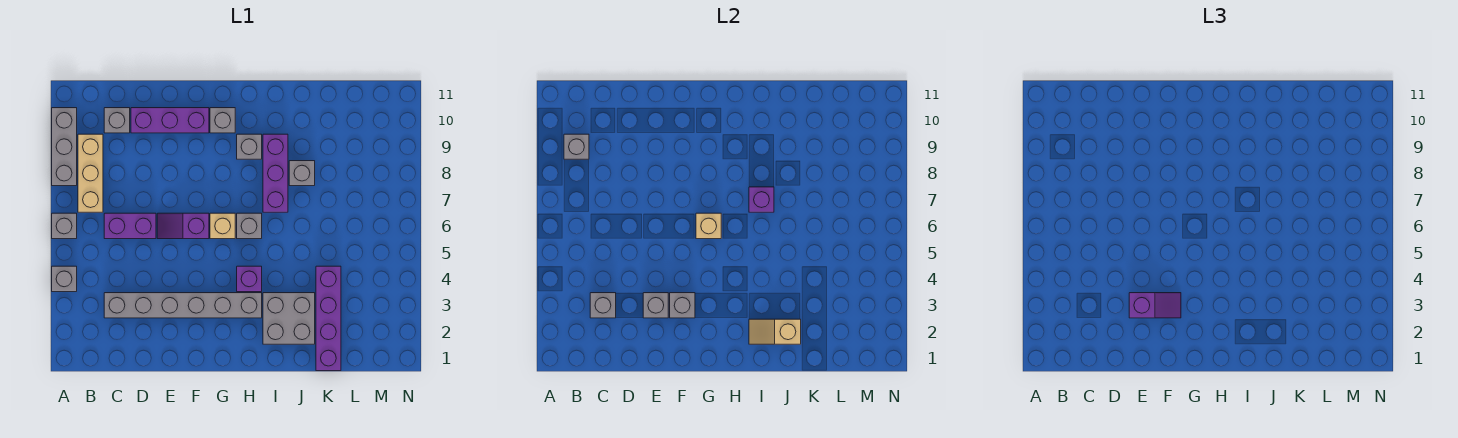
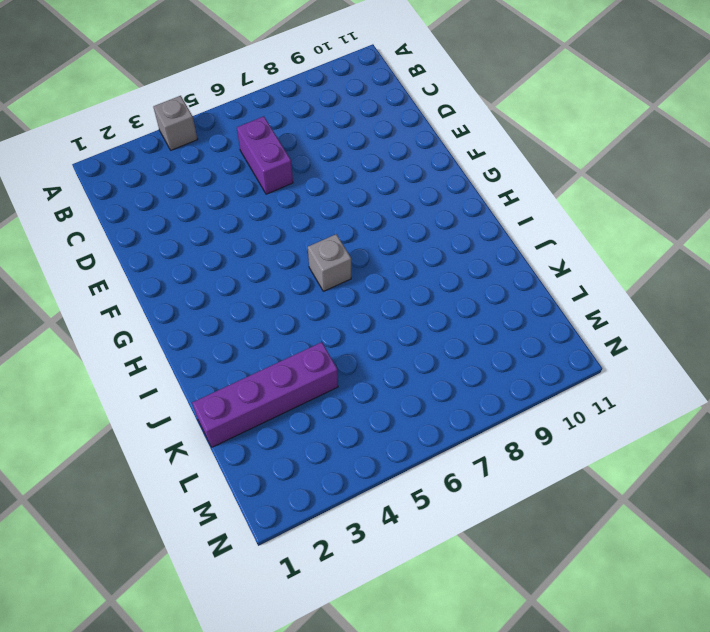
none -> grey 1x1 brick [52,213,77,239]
none -> grey 1x3 brick [52,108,77,186]
none -> tan 1x3 brick [78,134,103,212]

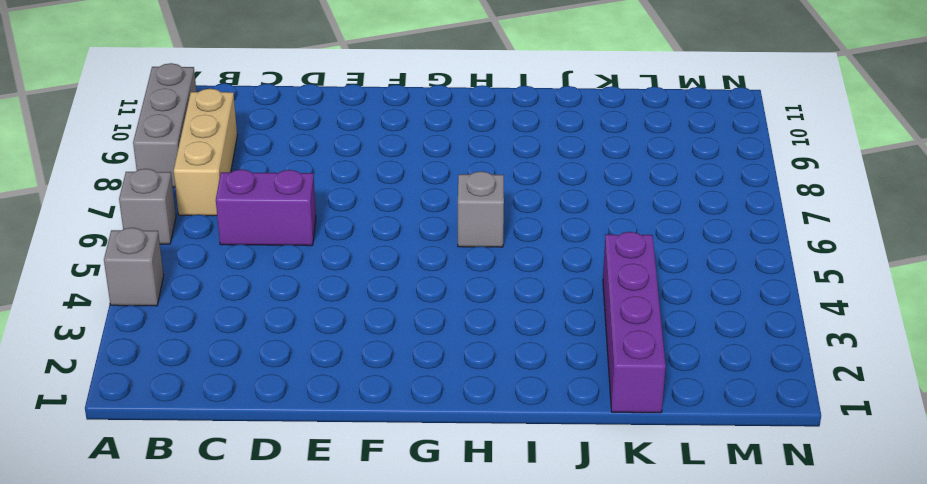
none -> grey 1x6 brick [104,293,262,318]
none -> grey 1x1 brick [104,108,130,133]
none -> purple 1x3 brick [131,108,209,133]

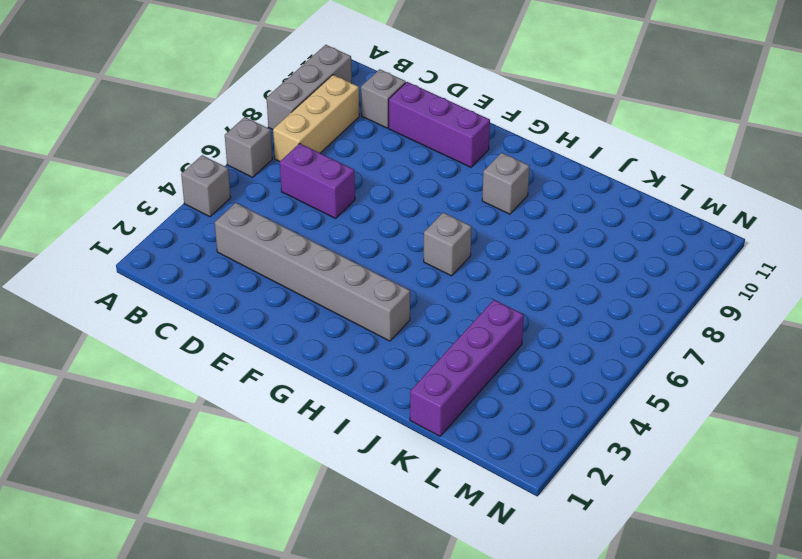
none -> purple 1x2 slope [157,213,209,239]
none -> tan 1x1 brick [210,213,235,239]
none -> grey 1x1 brick [210,108,235,133]

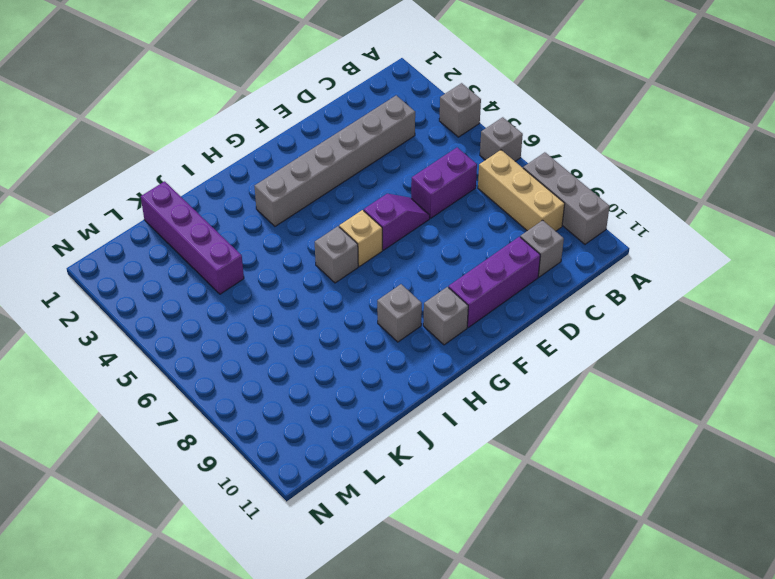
none -> purple 1x1 brick [237,266,262,292]
none -> grey 2x2 brick [263,293,315,344]
none -> purple 1x3 brick [263,134,288,212]

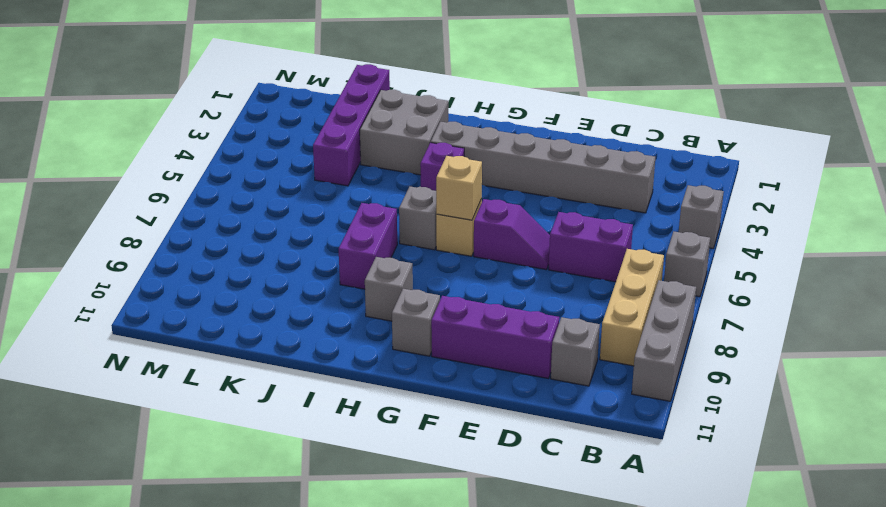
purple 1x2 brick [339,203,397,289] -> purple 1x3 brick [263,134,288,212]
none -> grey 1x1 brick [289,161,315,186]
none -> grey 1x1 brick [564,134,589,159]
none -> grey 1x1 brick [590,293,616,318]

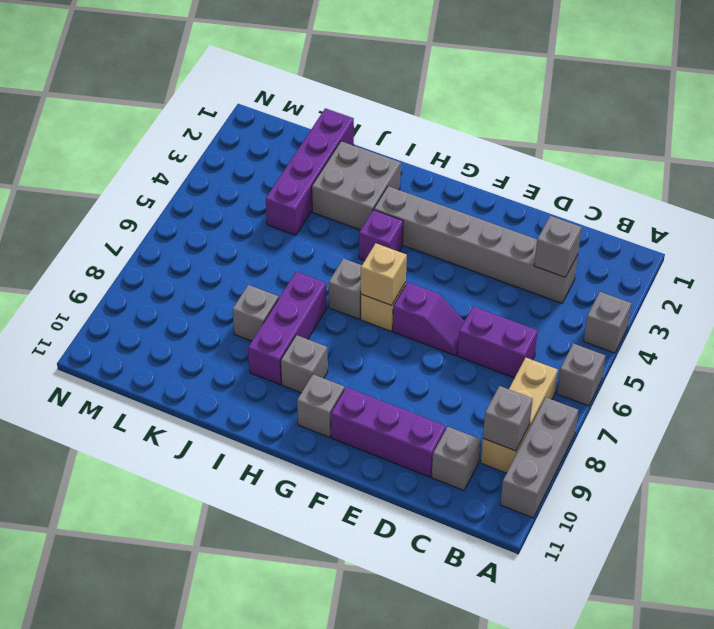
none -> grey 1x1 brick [643,293,668,318]
none -> grey 1x1 brick [670,293,695,318]
none -> tan 1x2 slope [749,319,801,344]

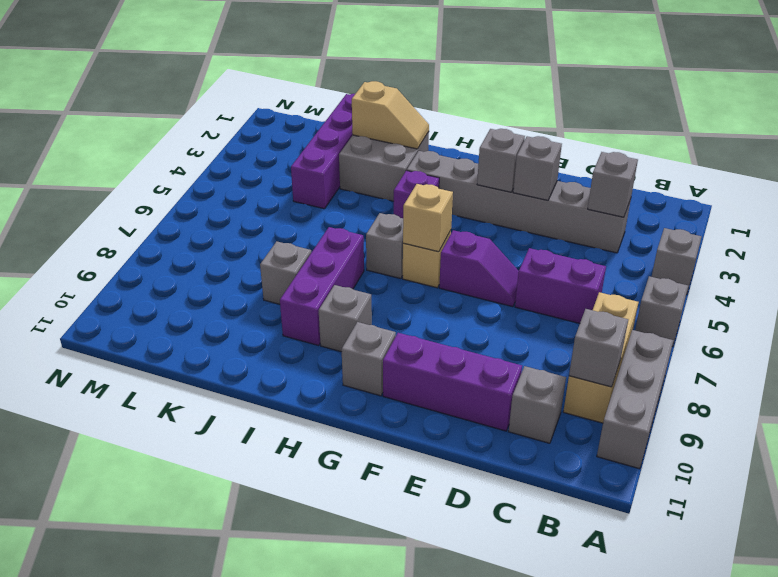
none -> purple 1x1 brick [749,187,774,212]
none -> purple 1x2 slope [1129,293,1181,318]

